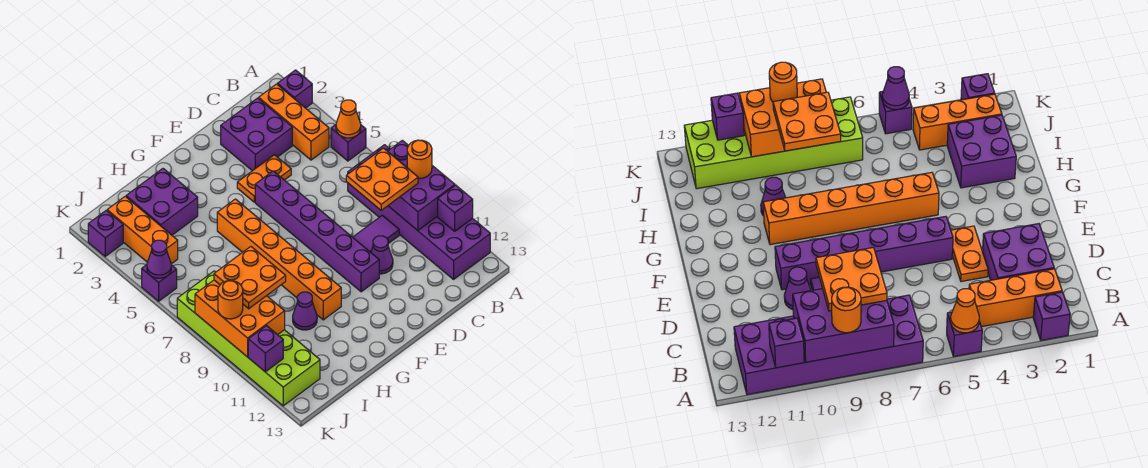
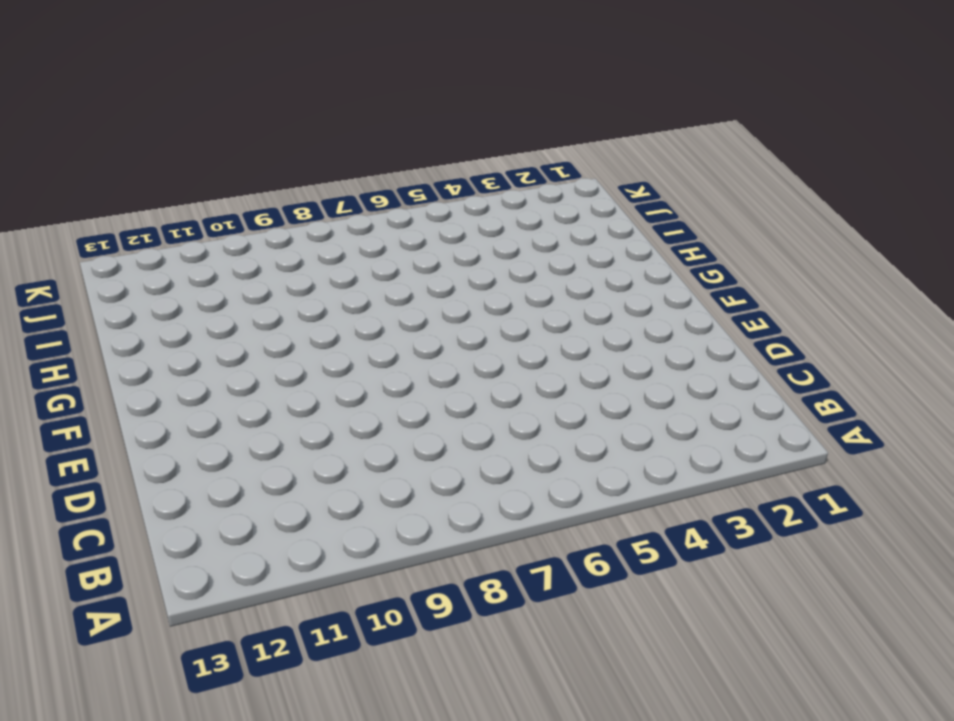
none -> purple 1x1 brick [278,70,312,108]
none -> purple 1x1 brick [331,125,366,161]
none -> purple 2x6 brick [348,145,490,279]

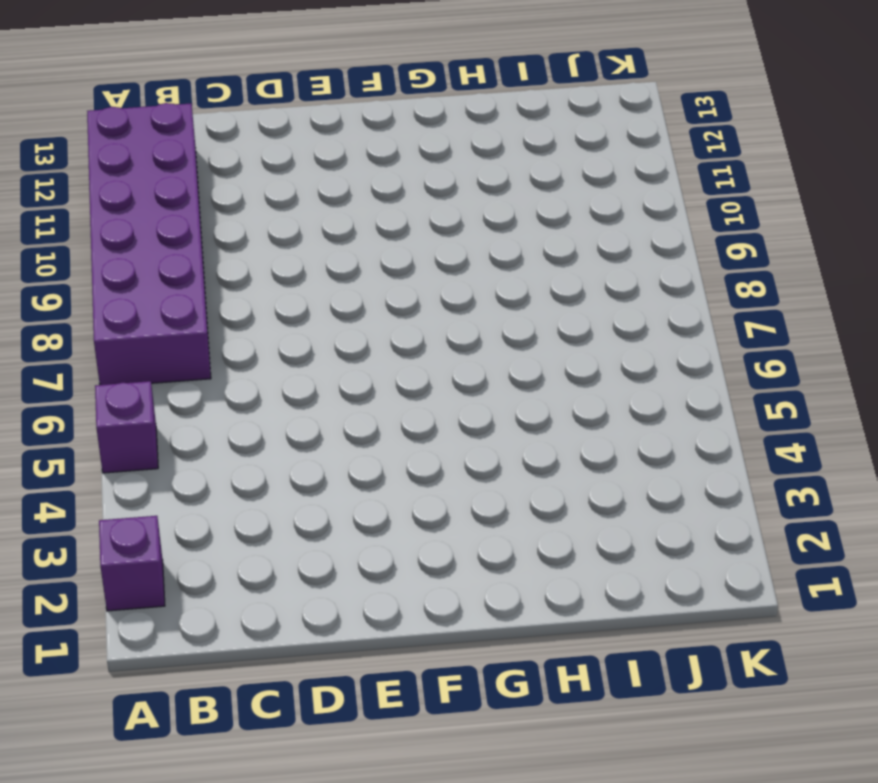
none -> orange 1x3 brick [259,84,329,160]
none -> purple 2x2 brick [221,98,292,171]
none -> purple 1x2 tile [353,215,399,252]

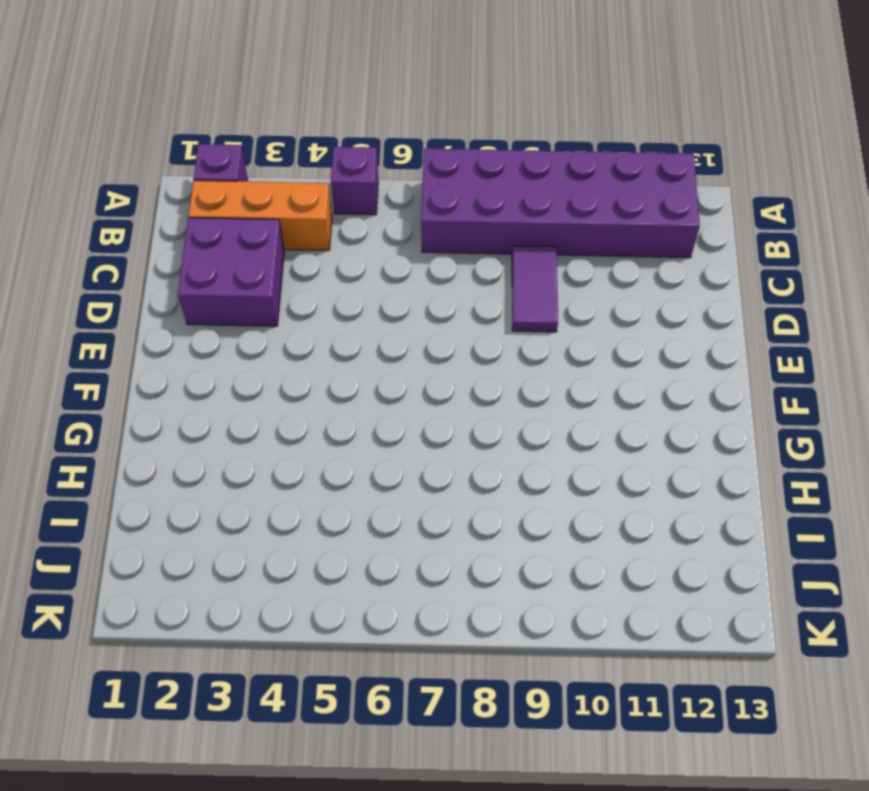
none -> orange 1x2 plate [237,155,291,202]
none -> purple 1x1 cone [371,236,393,274]
none -> purple 1x6 brick [255,171,379,292]

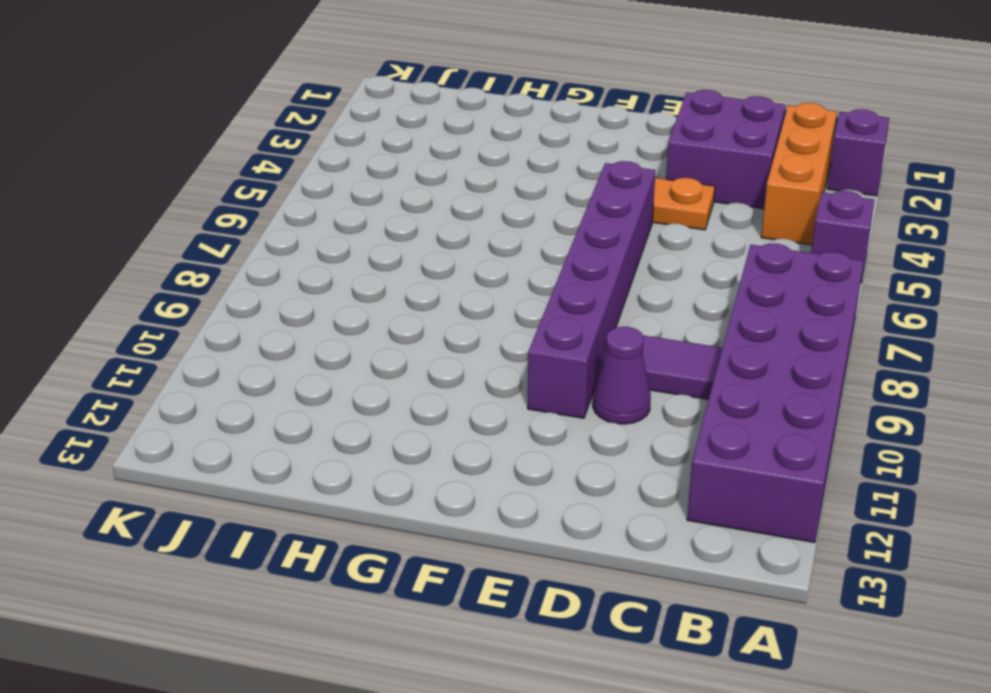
none -> orange 1x6 brick [217,199,341,320]
none -> purple 2x2 brick [126,169,198,235]
none -> purple 1x1 cone [293,292,317,330]

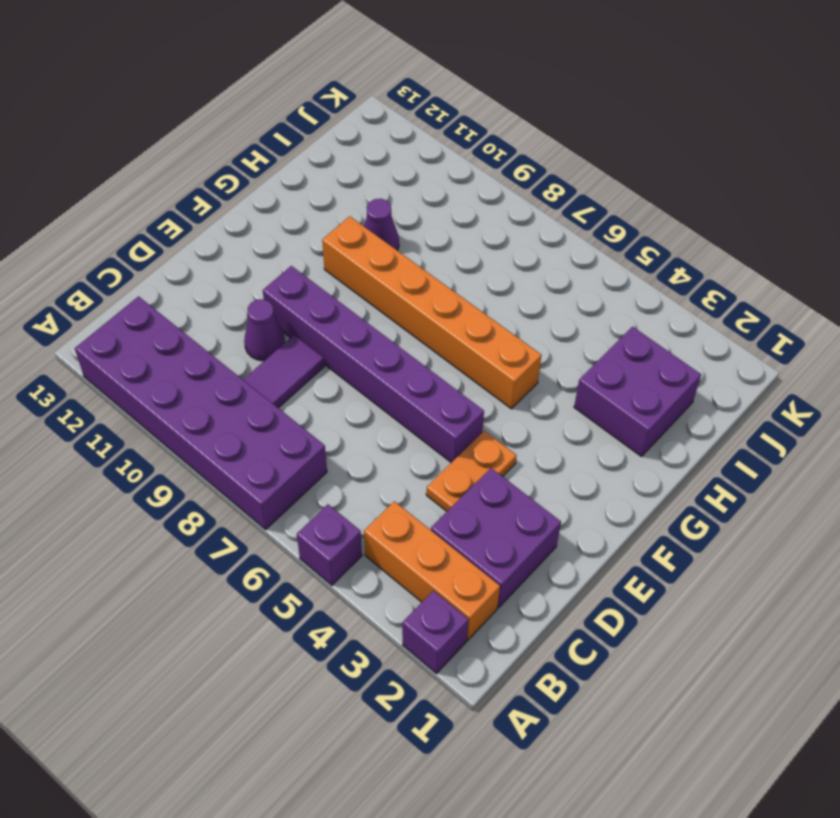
none -> orange 1x3 brick [107,196,178,264]
none -> lime 2x6 brick [177,271,320,406]
none -> purple 1x1 brick [88,210,123,256]

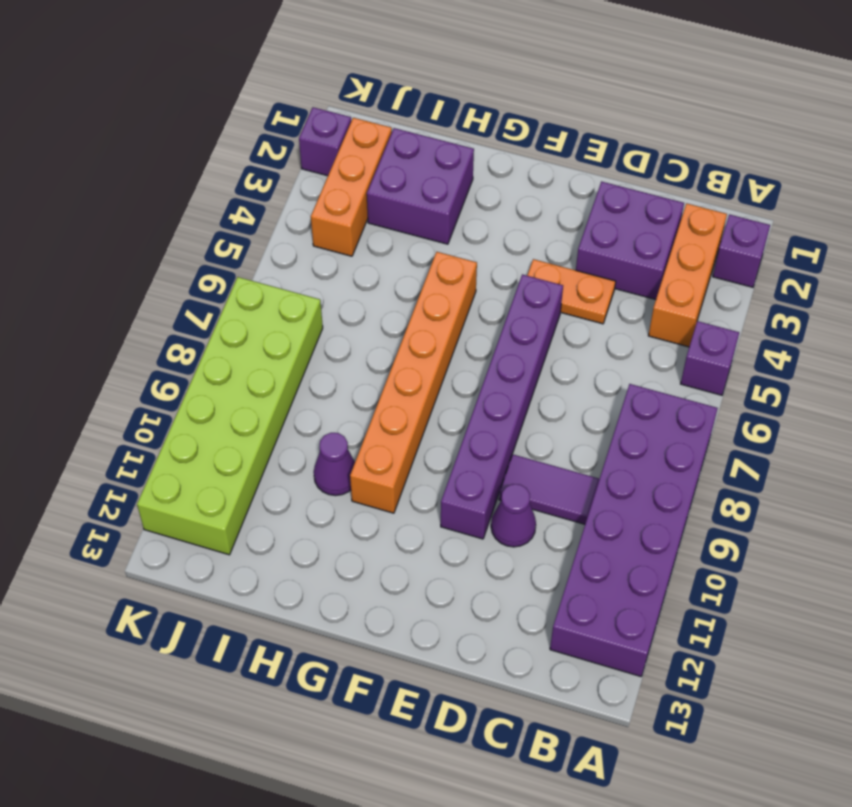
none -> purple 1x1 brick [142,265,177,301]
none -> orange 1x1 cone [336,100,361,138]
none -> purple 2x3 brick [388,140,455,230]

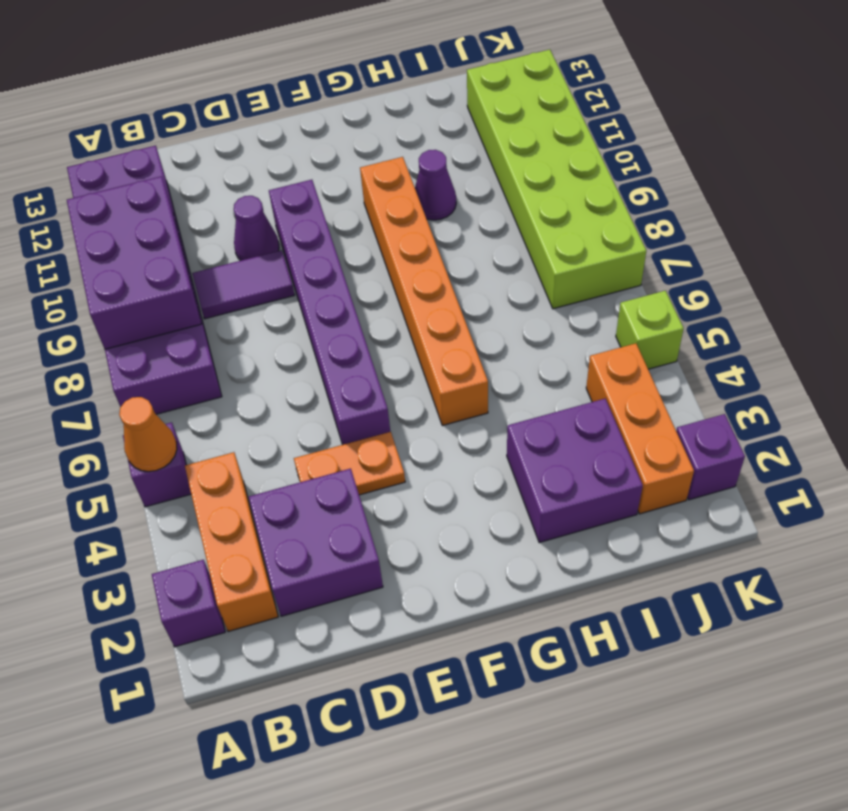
lime 1x1 brick [616,291,684,369] -> purple 1x1 brick [142,265,177,301]
none -> purple 1x1 brick [438,185,473,231]
none -> orange 2x3 brick [195,280,285,357]
none -> purple 1x1 cone [147,240,171,278]

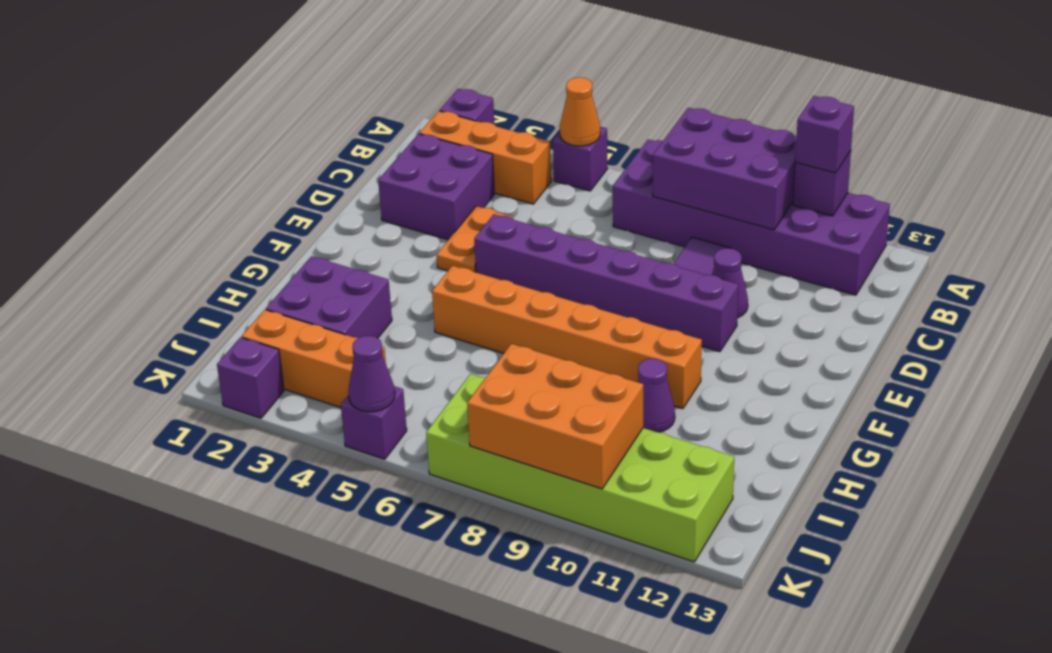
purple 1x1 brick [795,96,854,173] -> purple 1x1 brick moved to [248,326,283,372]
none -> orange 1x1 round brick [407,140,432,178]
none -> orange 2x2 plate [346,148,418,210]
none -> orange 2x2 plate [214,247,286,309]

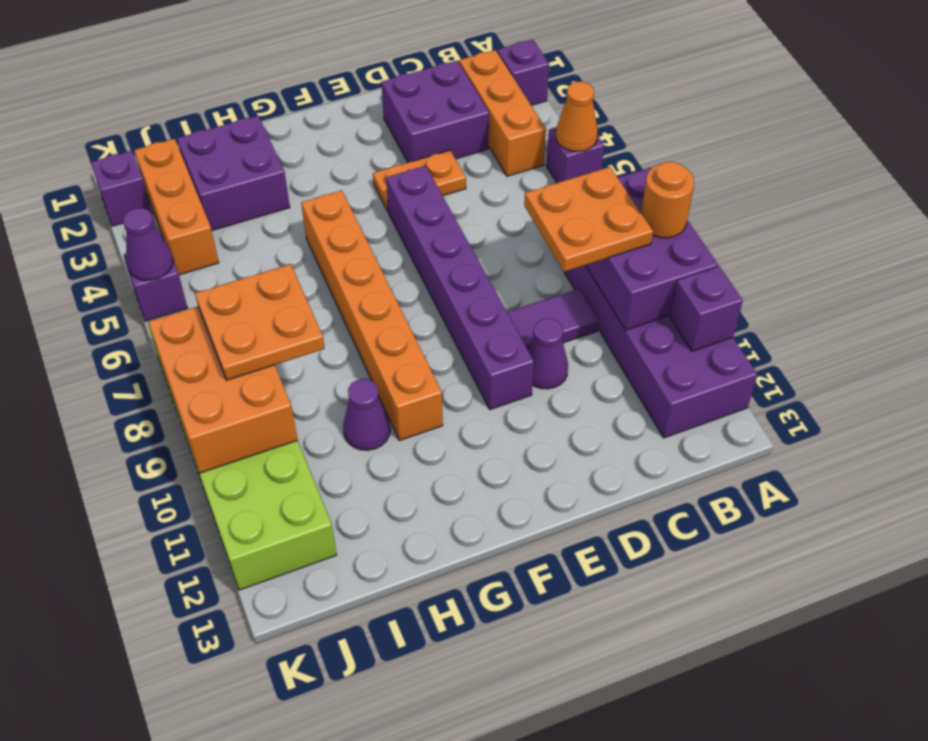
none -> purple 1x1 brick [248,326,283,372]
none -> orange 1x1 round brick [218,281,243,319]

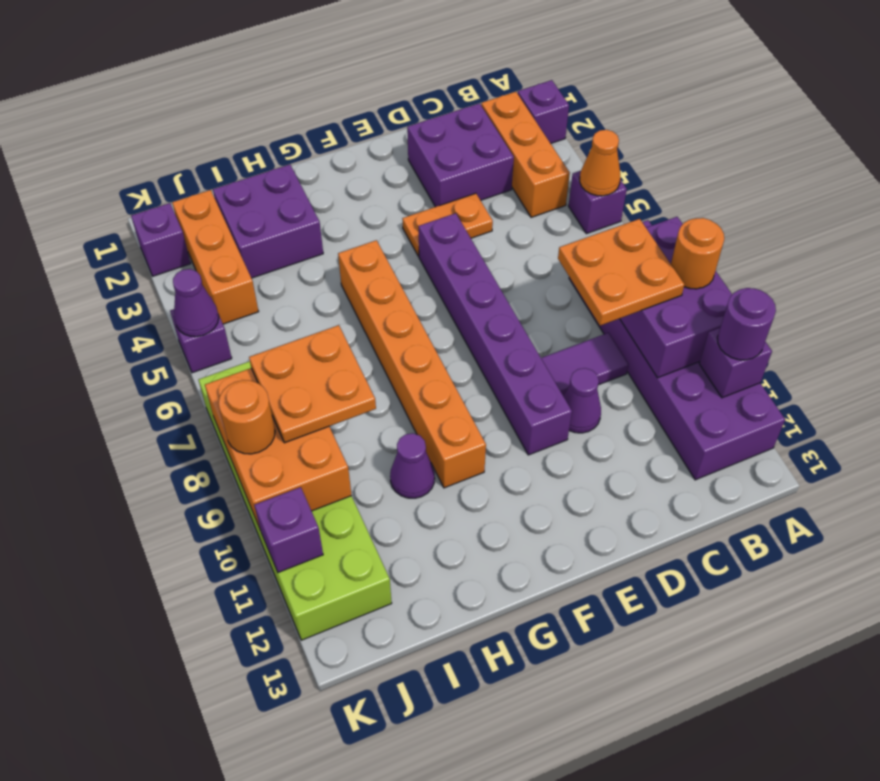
purple 1x1 round brick [717,288,776,360] -> none

